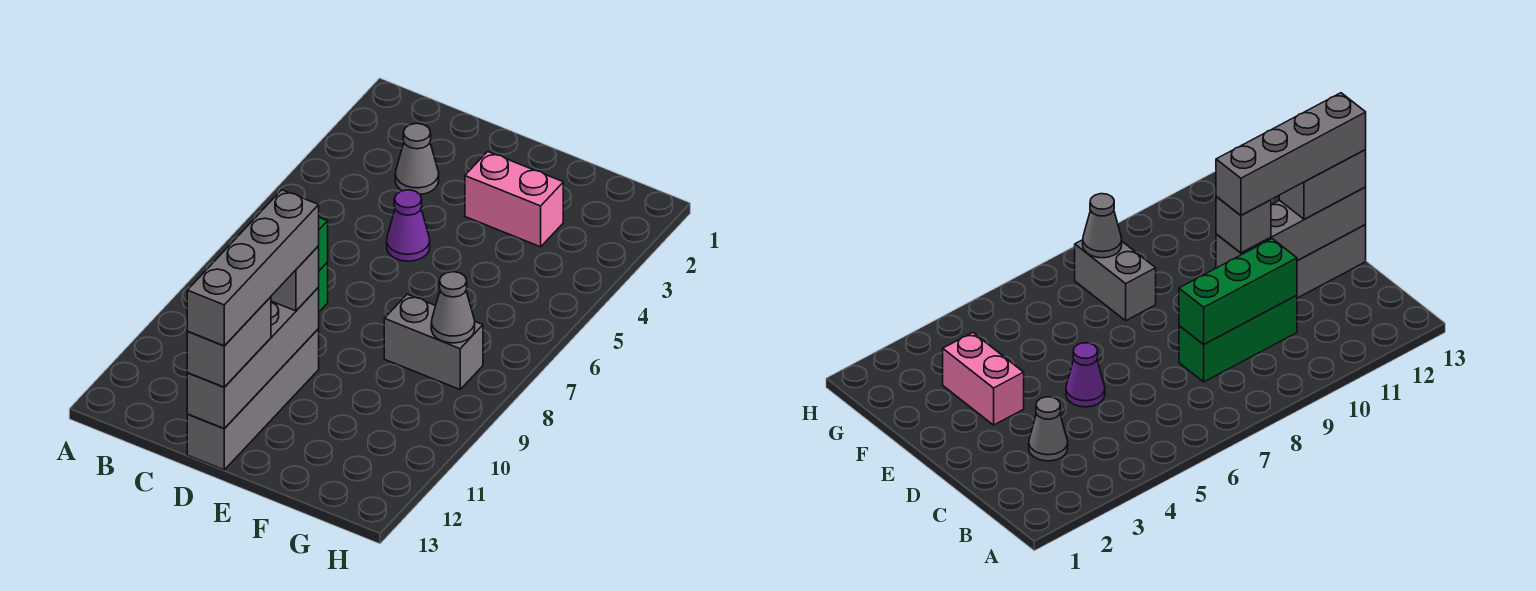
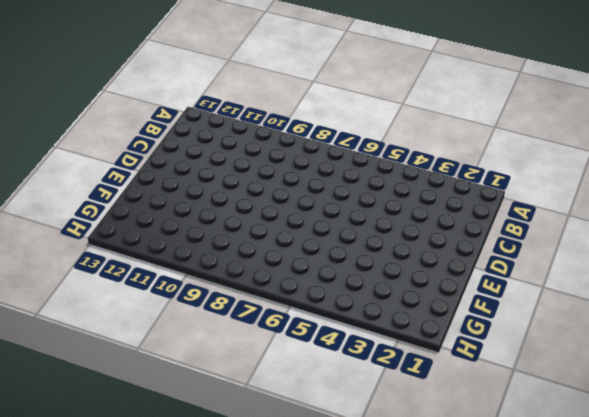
none -> grey 1x1 cone [395,123,439,195]
none -> green 1x3 brick [1179,295,1297,382]
none -> purple 1x1 cone [387,190,430,261]

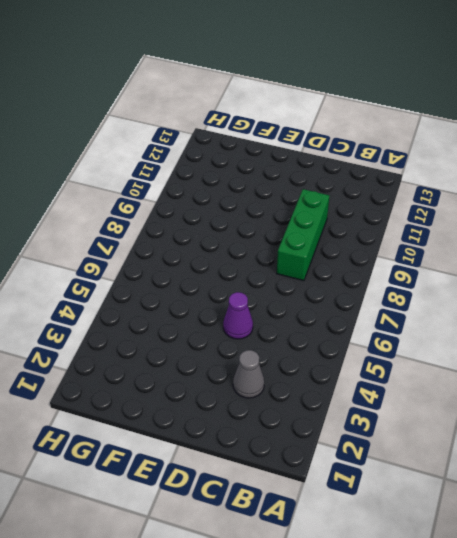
none -> grey 1x4 brick [187,329,319,470]
none -> pink 1x2 brick [465,152,563,247]
none -> grey 1x2 brick [384,294,483,390]

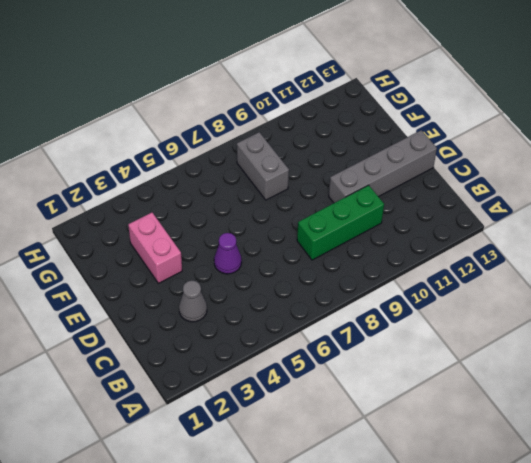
none -> green 1x3 brick [1179,239,1297,344]
none -> grey 1x4 brick [187,288,319,429]
none -> grey 1x1 cone [431,272,475,343]

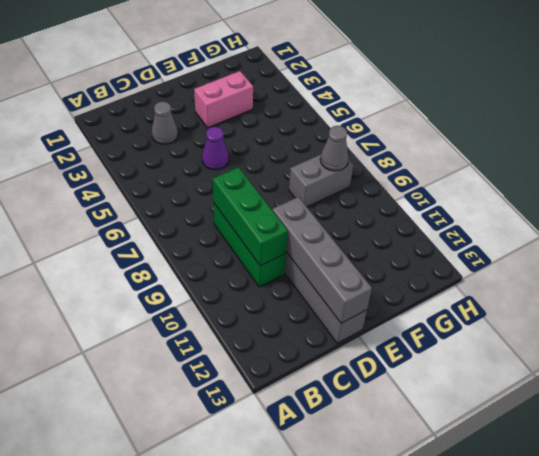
none -> grey 1x1 brick [271,246,319,311]
none -> grey 1x2 brick [187,297,271,387]
none -> grey 1x4 brick [187,190,319,346]

